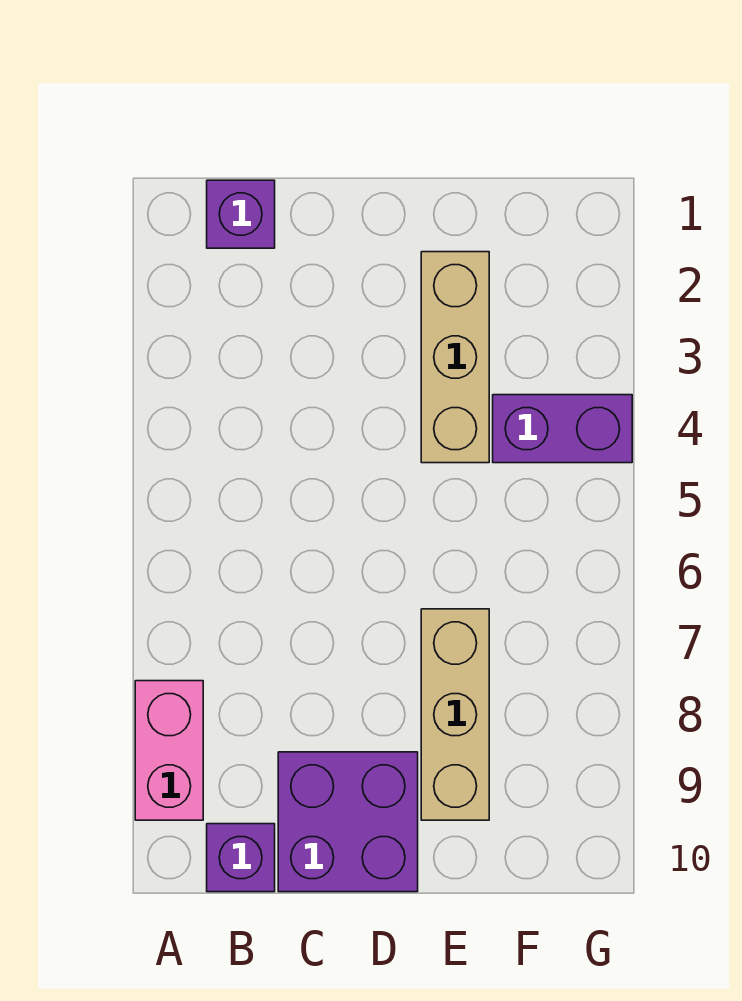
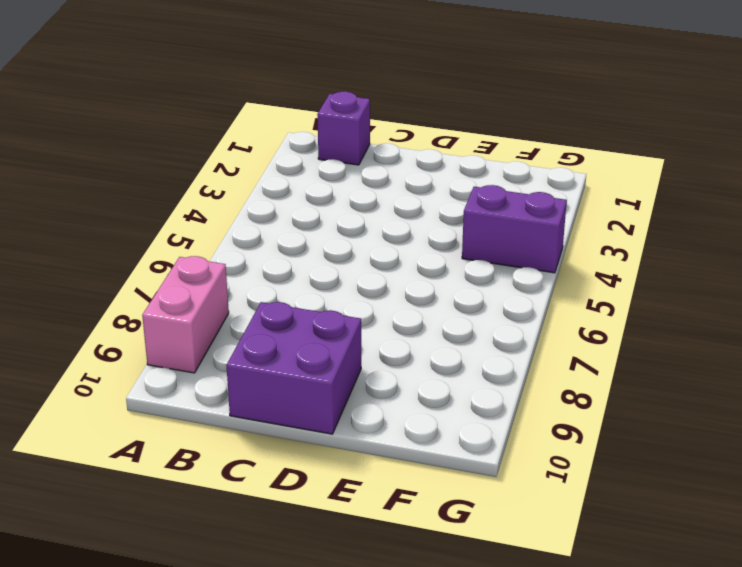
none -> purple 1x1 brick [207,824,275,892]
none -> tan 1x3 brick [421,252,489,463]

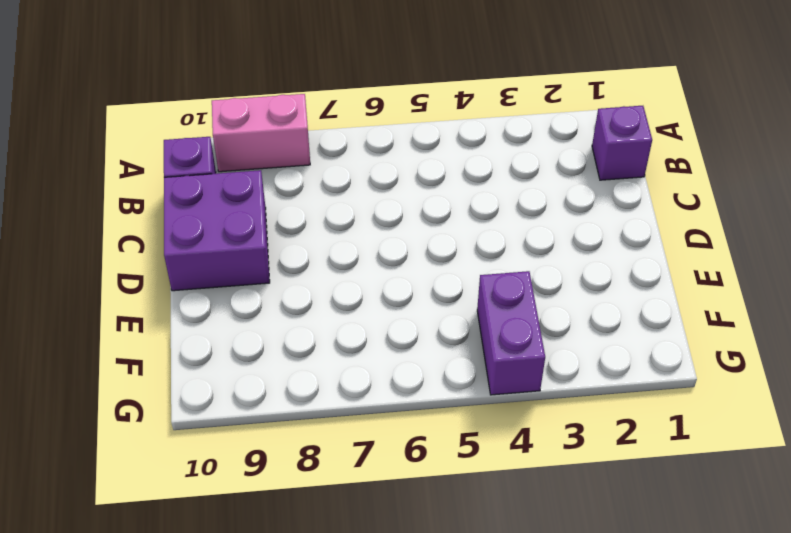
none -> tan 1x3 brick [421,252,489,463]
none -> tan 1x3 brick [421,609,489,820]

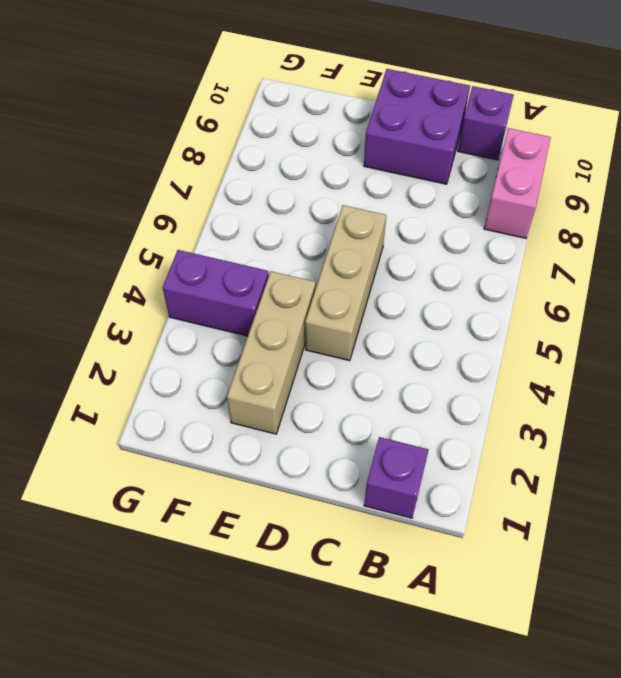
tan 1x3 brick [305,205,386,361] -> tan 1x3 brick moved to [421,609,489,820]

